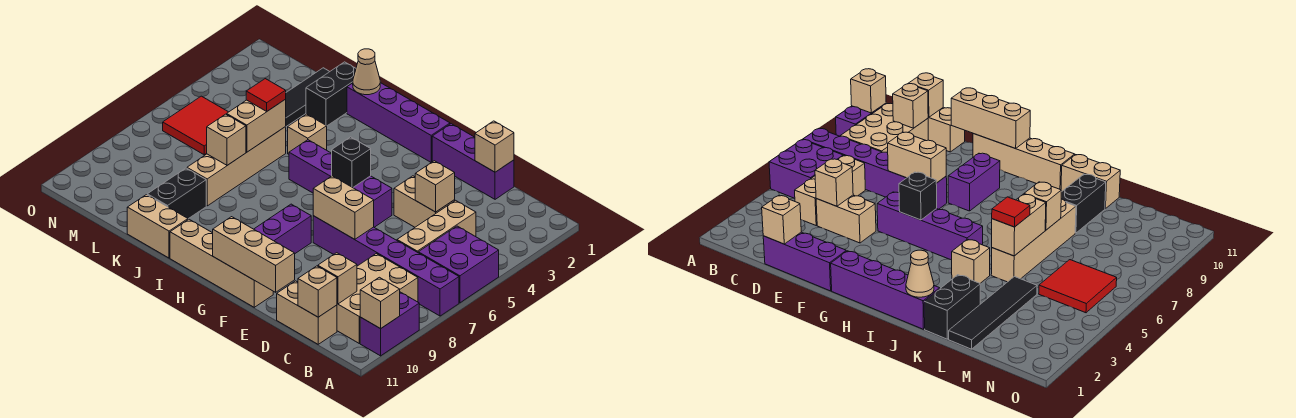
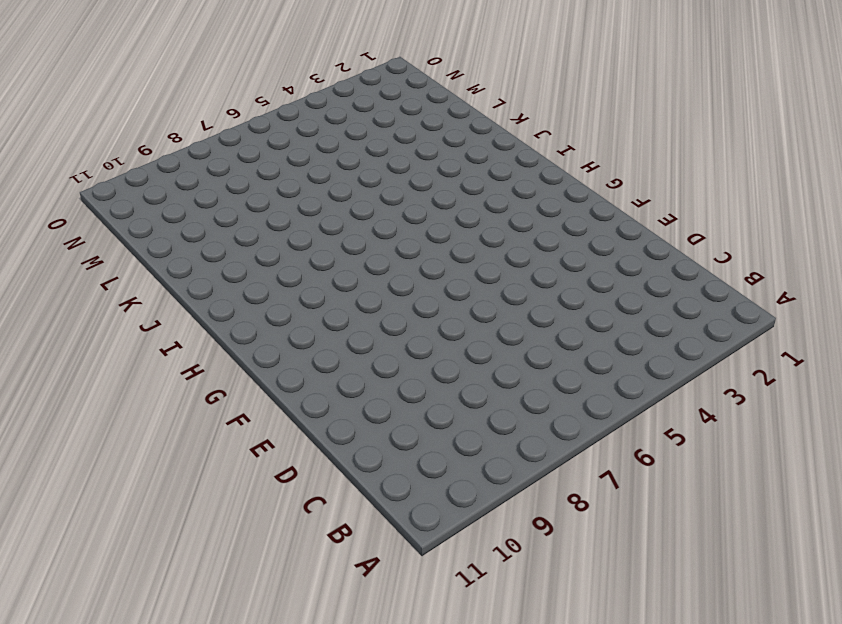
none -> purple 2x2 brick [418,226,499,303]
none -> purple 1x6 brick [313,216,459,316]
none -> purple 1x2 brick [360,292,419,356]
none -> tan 2x3 brick [337,254,418,343]

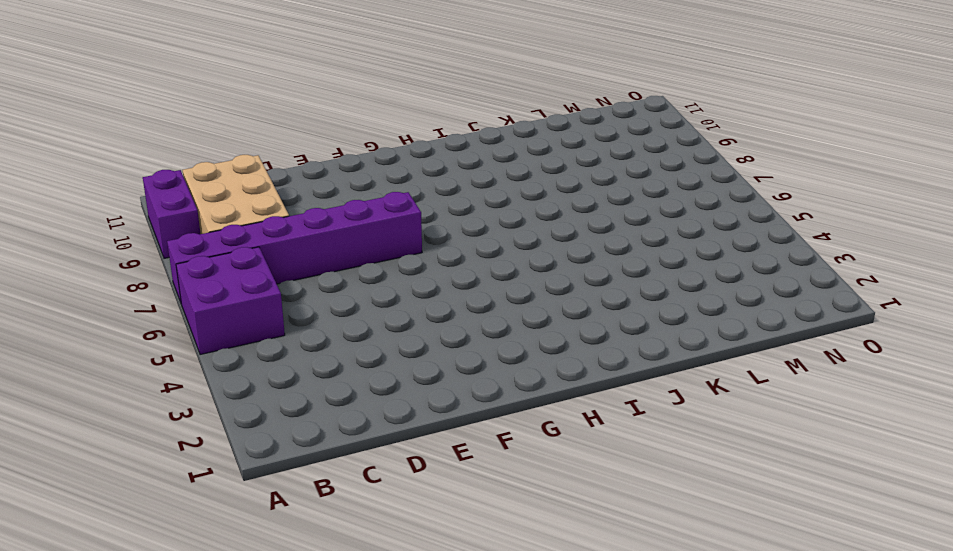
none -> tan 1x3 brick [397,200,476,253]
none -> tan 1x2 brick [277,281,337,344]
none -> purple 1x3 brick [432,124,514,199]
none -> tan 1x2 brick [394,176,455,227]

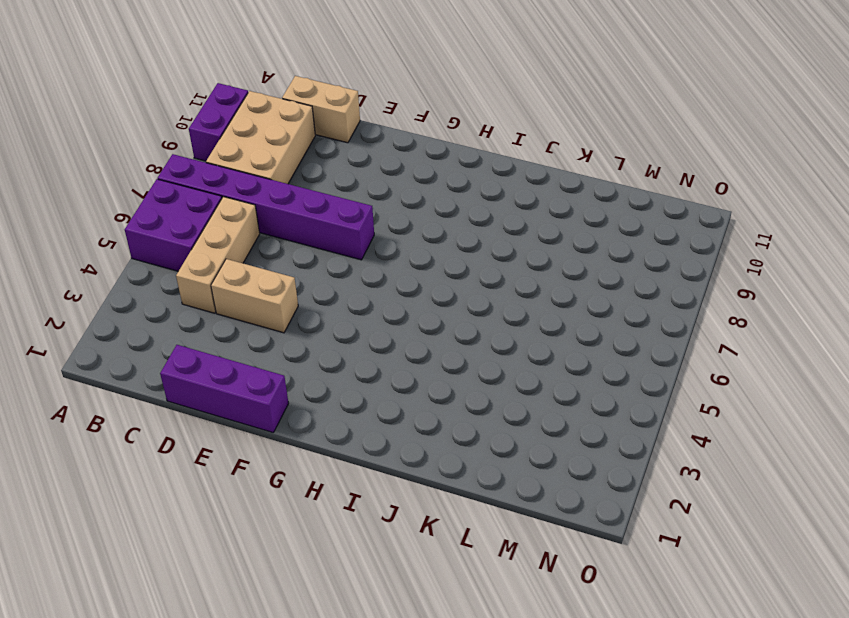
none -> purple 1x4 brick [289,140,392,227]
none -> tan 1x4 brick [170,219,273,307]
none -> purple 1x4 brick [347,83,450,162]
none -> purple 1x2 brick [254,204,311,253]

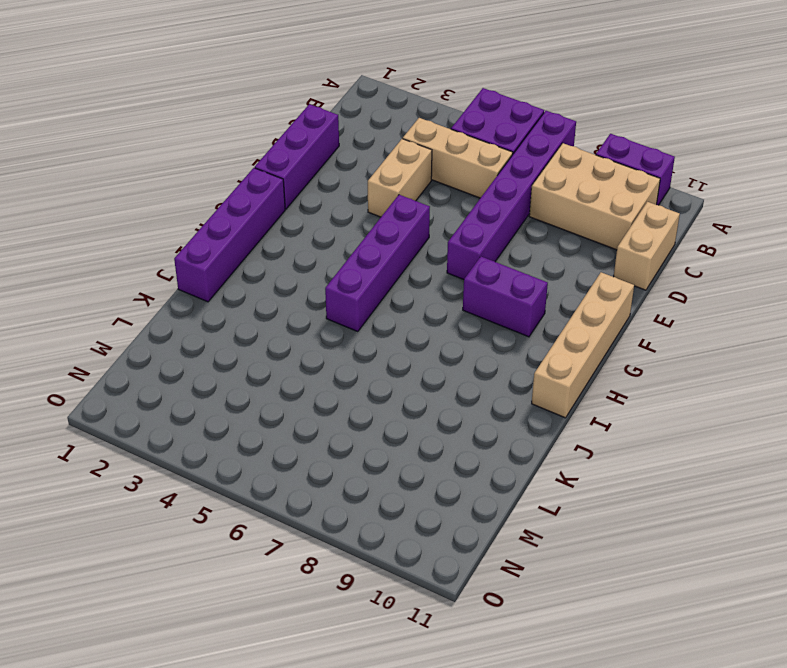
none -> tan 1x1 brick [288,114,327,154]
none -> tan 1x2 brick [127,195,188,258]
none -> black 1x2 brick [306,62,356,126]
none -> tan 1x4 brick [187,127,286,206]

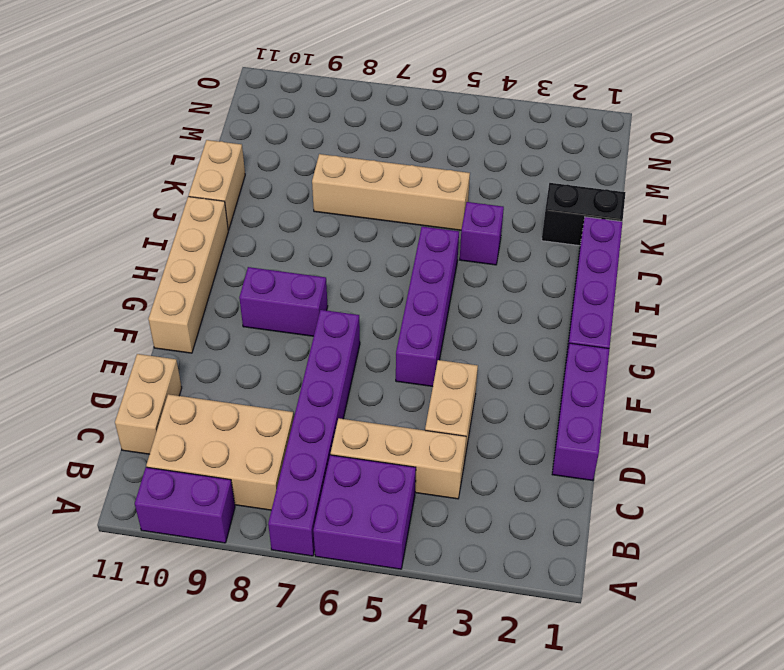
purple 1x1 brick [460,202,504,265] -> tan 1x1 brick [288,114,327,154]
none -> black 1x2 brick [147,168,206,219]
none -> black 1x4 tile [285,68,330,127]
none -> red 2x2 tile [163,96,228,155]
none -> tan 1x1 brick [360,277,400,329]

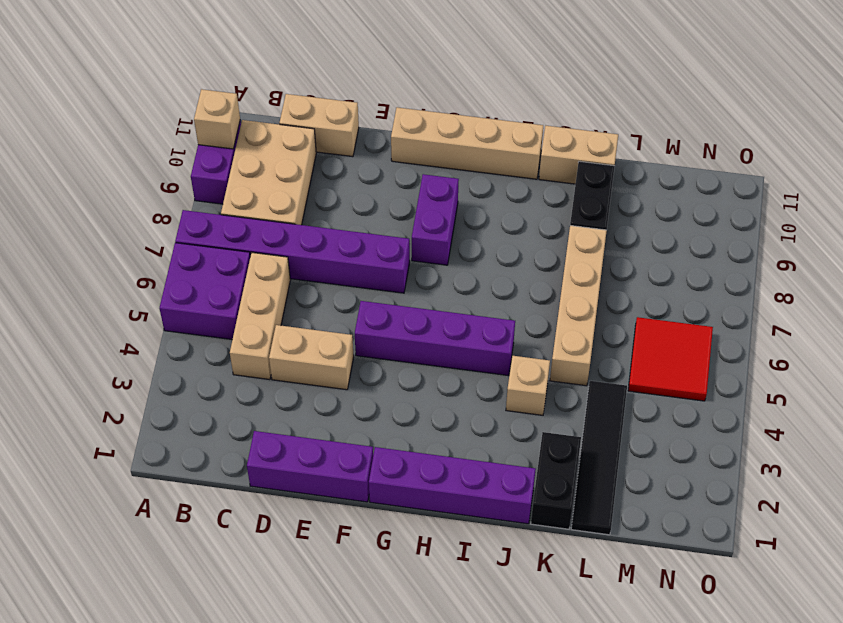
none -> tan 1x1 brick [318,253,357,304]
none -> tan 1x1 brick [298,266,337,317]
none -> tan 1x1 brick [475,121,514,172]
none -> tan 1x1 brick [415,161,455,212]

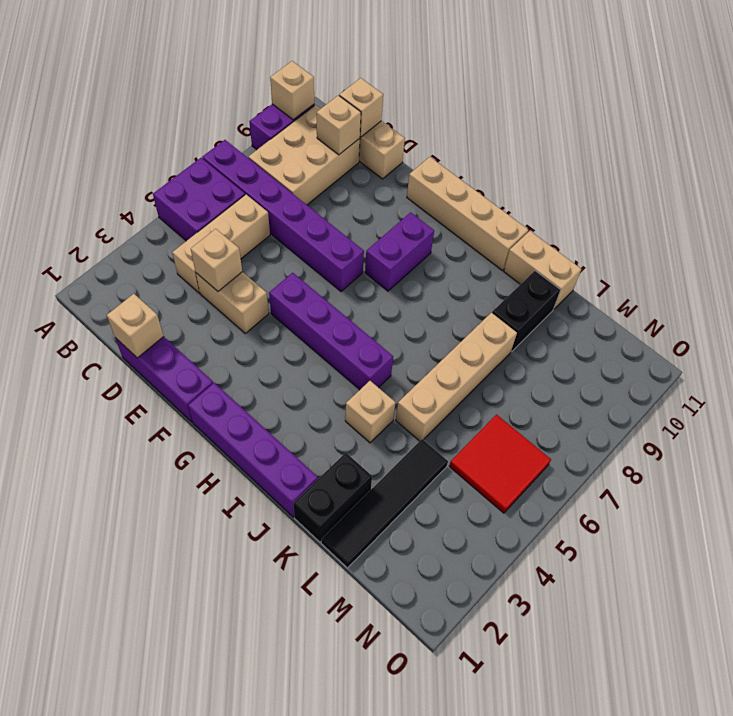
none -> tan 1x2 brick [313,176,374,239]
none -> tan 1x3 brick [213,217,295,292]
none -> black 1x1 brick [332,137,371,188]
none -> tan 1x1 cone [353,49,380,95]

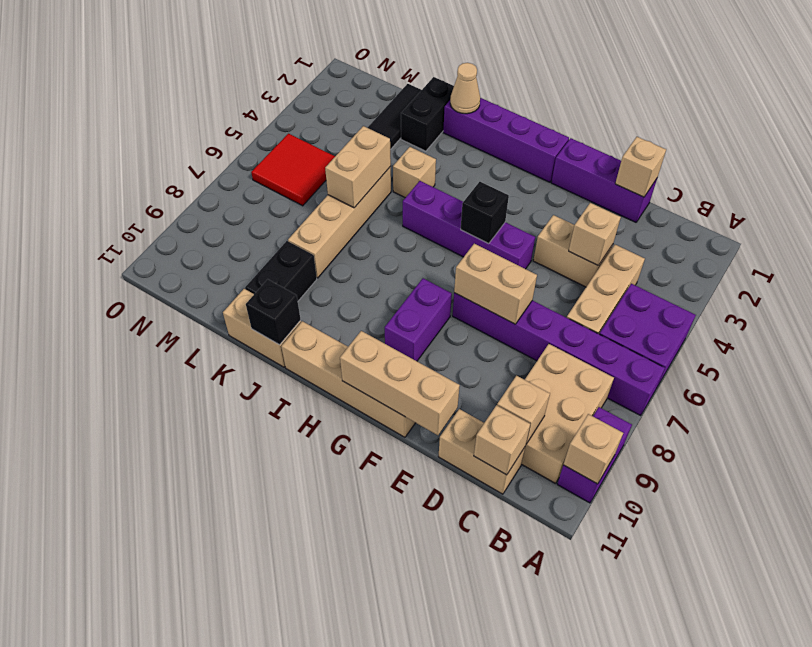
black 1x1 brick [246,279,301,345] -> none
none -> tan 1x1 brick [207,114,246,165]
none -> red 1x1 tile [246,79,286,111]

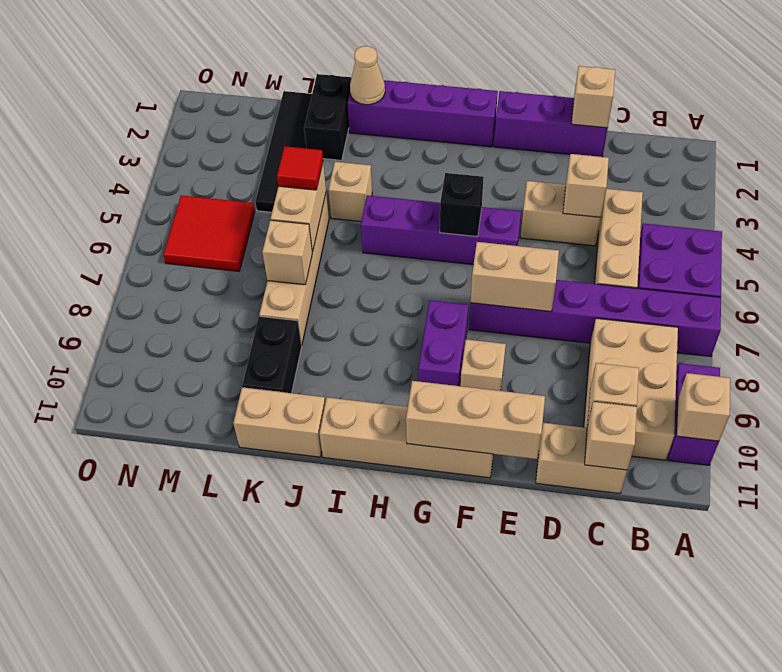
tan 1x1 brick [460,339,506,391] -> none

